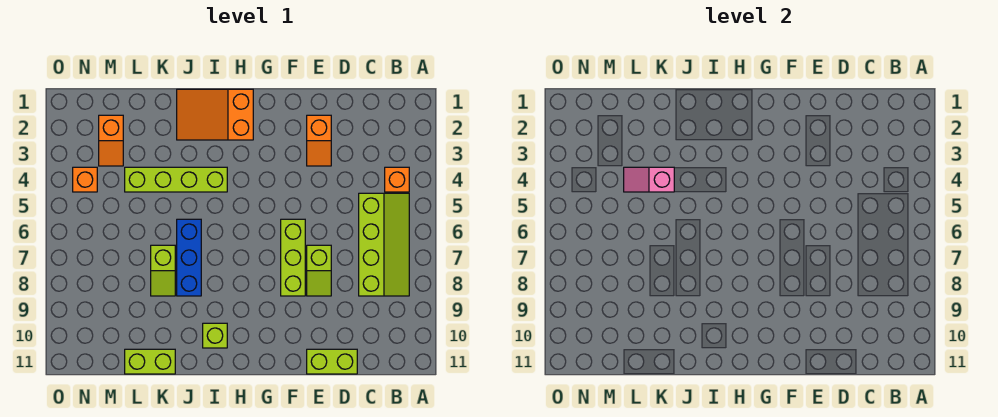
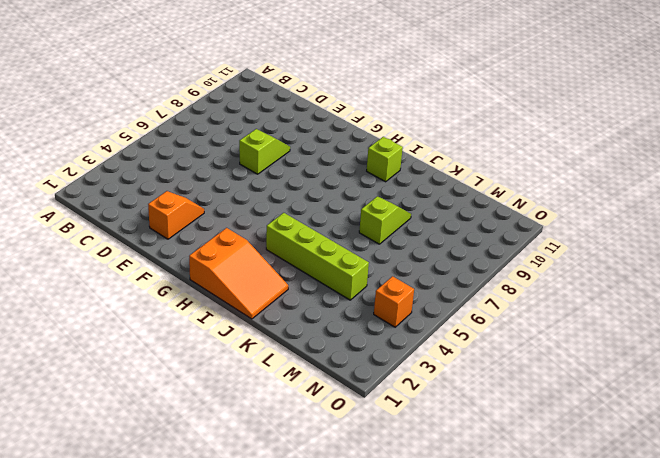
none -> orange 1x1 brick [385,167,409,192]
none -> lime 2x4 slope [359,193,409,296]
none -> lime 1x2 brick [307,349,357,374]

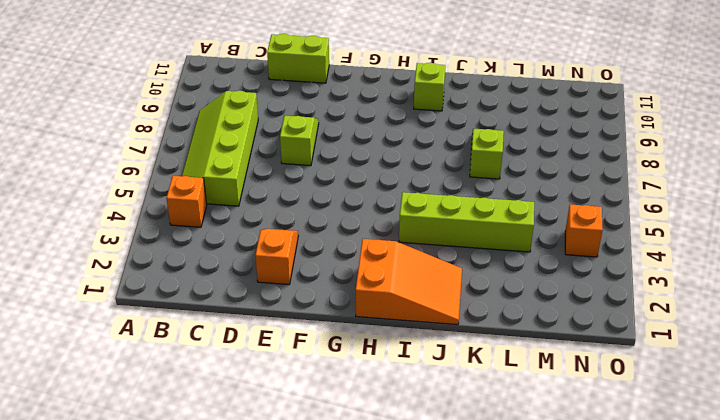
none -> lime 1x3 brick [281,219,305,296]
none -> blue 1x3 brick [177,219,201,296]
none -> lime 1x2 brick [125,349,175,374]

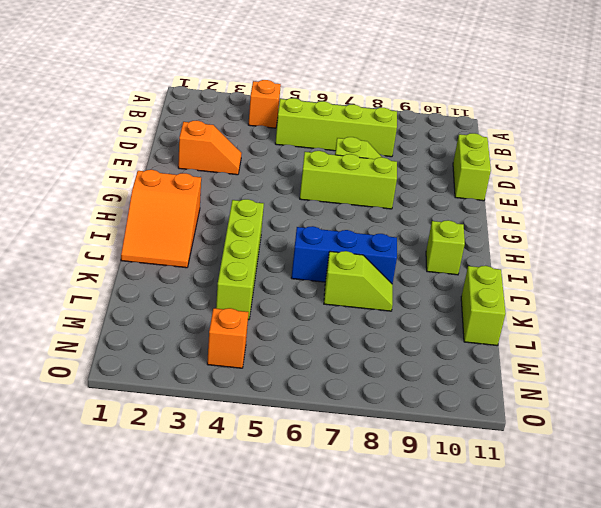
none -> orange 1x2 slope [99,115,123,166]
none -> pink 1x2 slope [624,167,674,192]

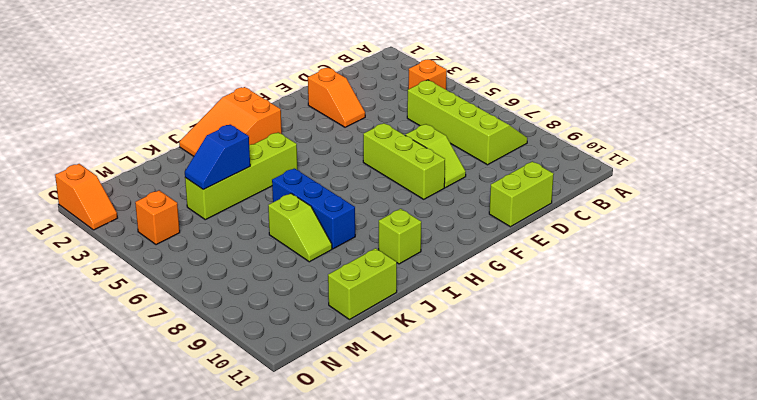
blue 1x2 slope [185,124,250,190] -> pink 1x2 slope [624,167,674,192]
orange 1x2 slope [55,164,117,230] -> orange 1x2 slope moved to [99,115,123,166]

